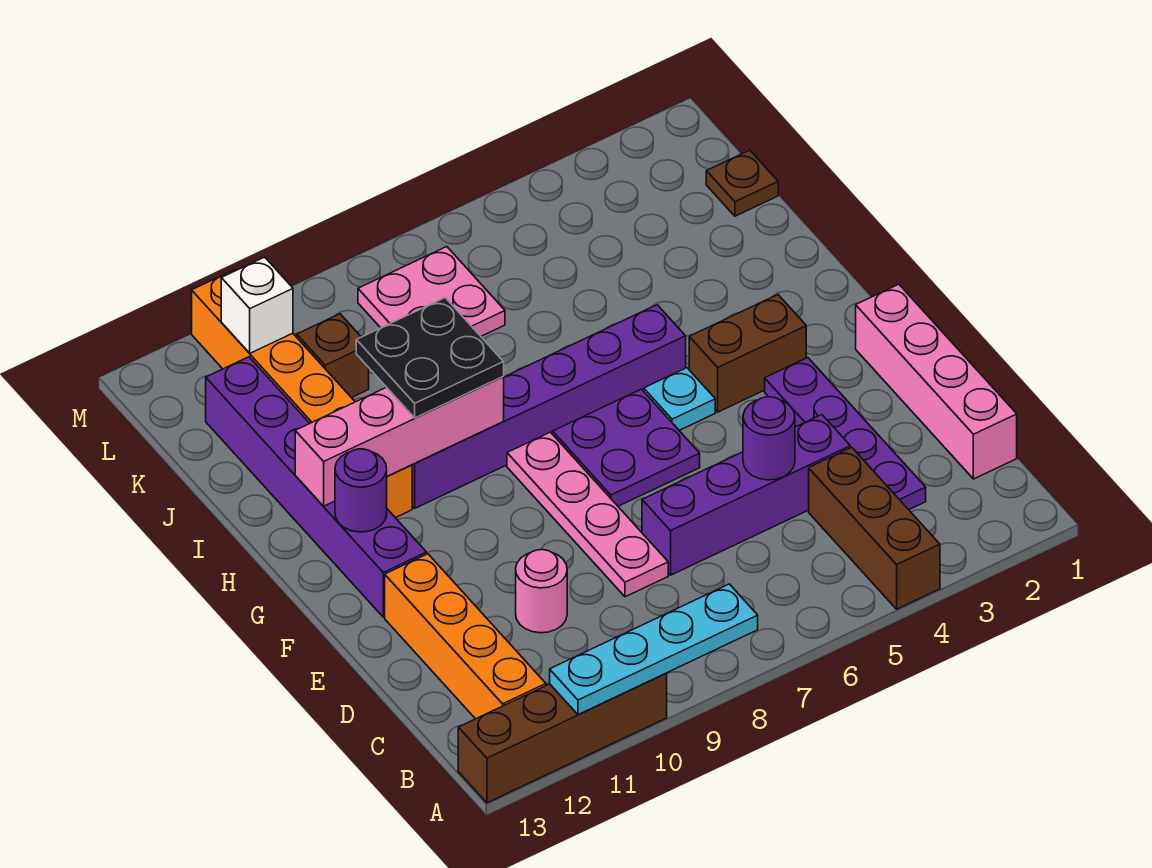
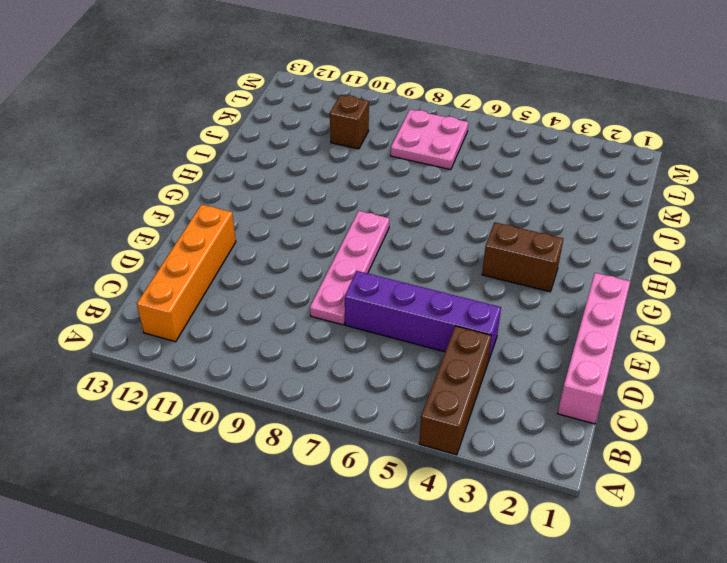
none -> brown 1x4 brick [458,673,667,803]
none -> purple 1x4 plate [765,358,926,510]
none -> pink 1x1 round brick [516,550,567,633]

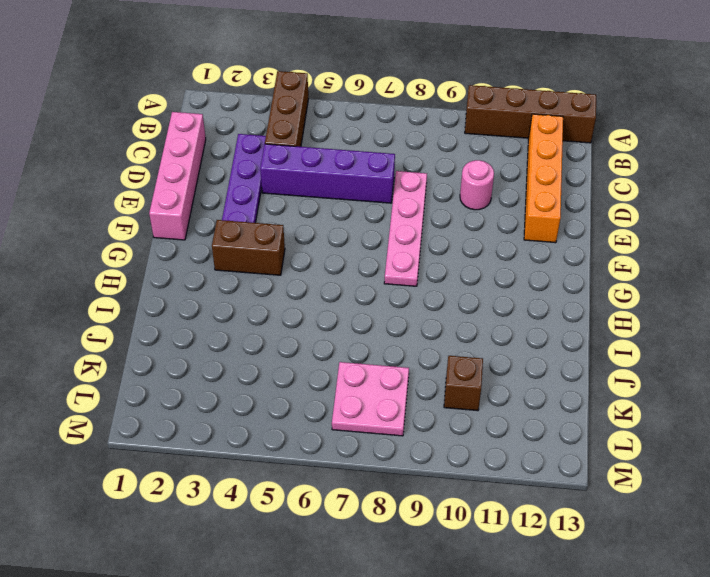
none -> purple 2x2 plate [553,389,700,506]
none -> purple 1x6 brick [206,357,427,617]
none -> cyan 1x1 plate [644,368,715,430]

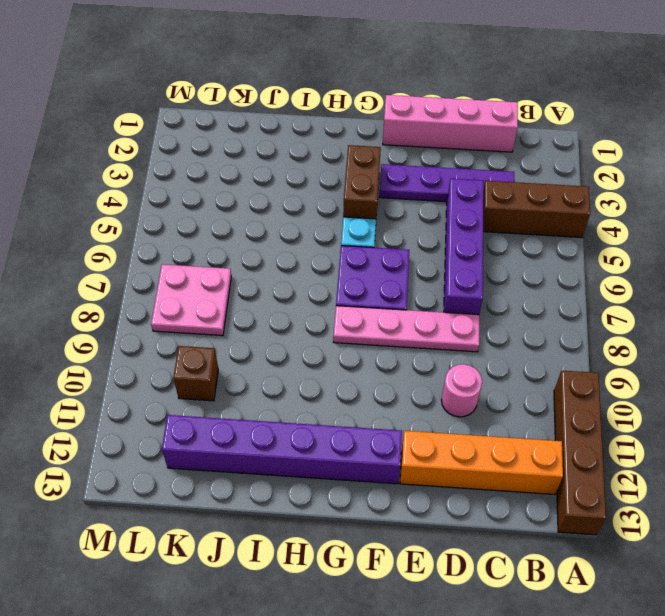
none -> purple 1x6 brick [412,305,686,508]
none -> orange 1x6 brick [192,270,412,518]
none -> brown 1x1 plate [706,150,778,216]

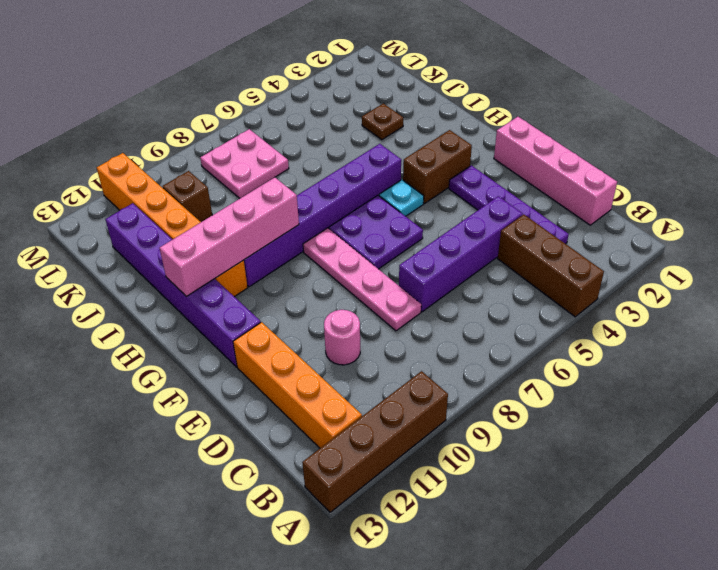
brown 1x1 plate [362,104,403,140] -> brown 1x1 plate moved to [706,150,778,216]
none -> cyan 1x4 plate [550,584,758,715]
none -> purple 1x1 round brick [743,397,795,480]
none -> purple 1x1 round brick [335,449,387,532]

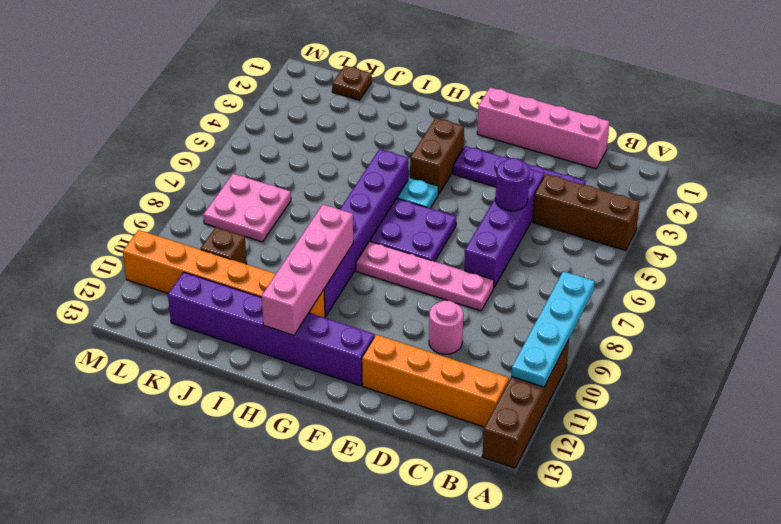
none -> purple 1x1 round brick [335,449,387,532]
none -> white 1x1 brick [221,257,293,353]
none -> black 2x2 plate [356,298,504,418]

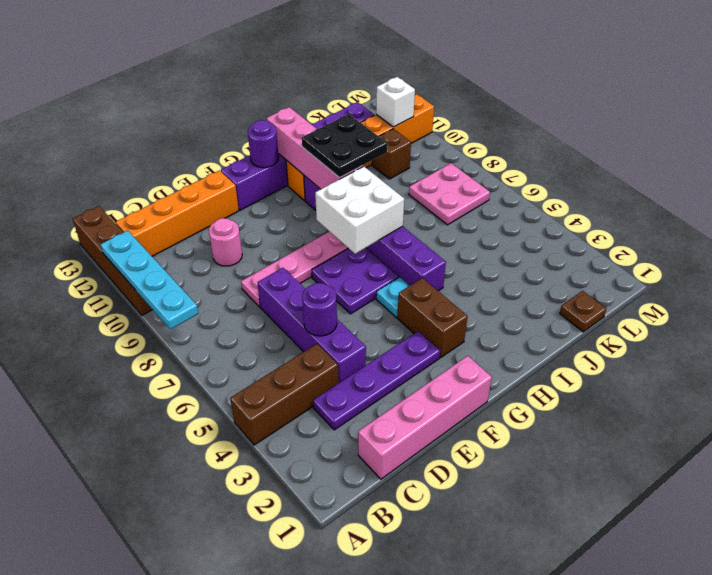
white 2x2 brick [315,166,404,254] -> none

